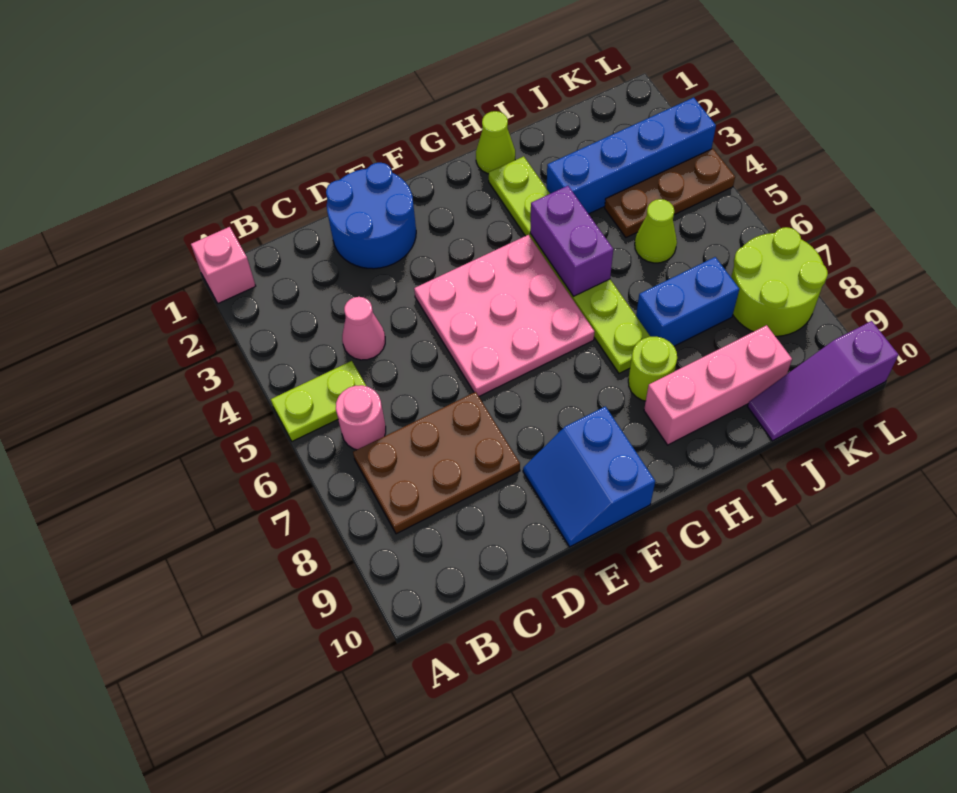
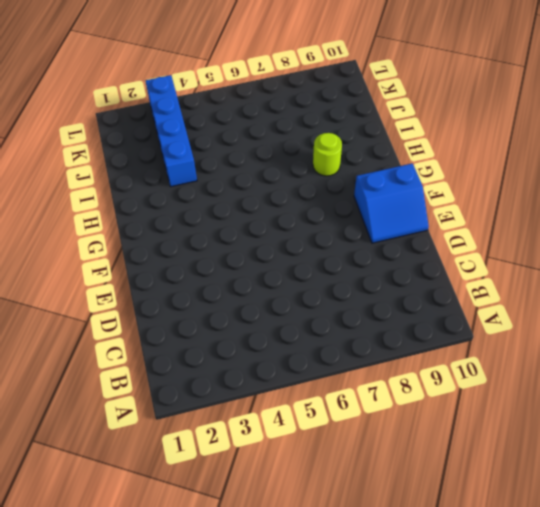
none -> pink 1x1 brick [191,227,256,303]
none -> lime 1x2 plate [271,361,366,441]
none -> pink 1x1 round brick [336,385,386,450]

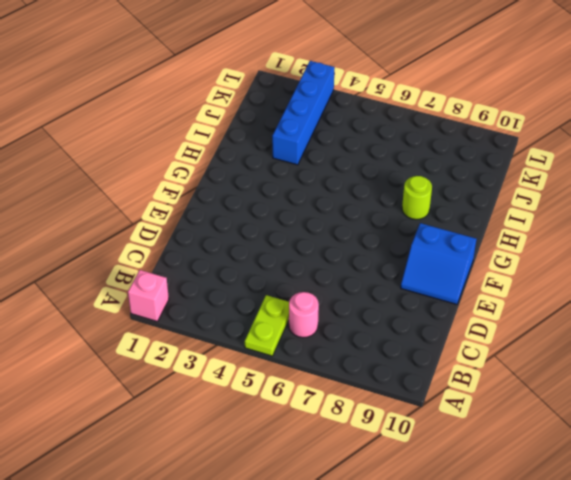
none -> brown 2x3 plate [353,392,520,534]
none -> pink 1x1 cone [342,297,385,360]
none -> blue 2x2 round brick [326,163,416,269]

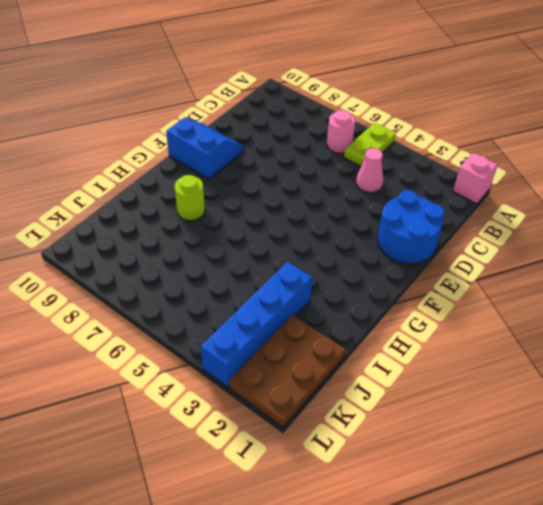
brown 2x3 plate [229,315,346,427] -> brown 2x3 plate moved to [353,392,520,534]
none -> pink 3x3 plate [414,235,594,396]
none -> lime 1x1 cone [476,111,515,174]
none -> lime 1x6 plate [489,156,650,373]

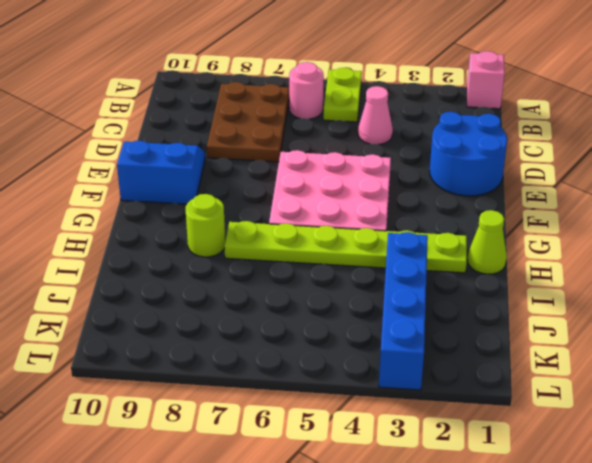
none -> pink 1x3 brick [644,325,792,445]
none -> blue 1x2 brick [636,257,739,346]
none -> brown 1x3 plate [605,149,735,237]

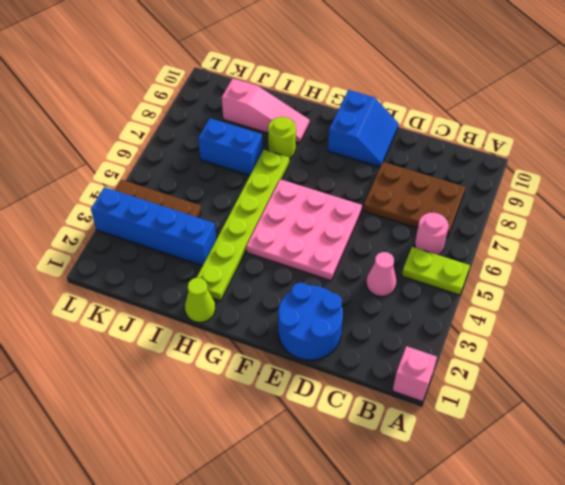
pink 1x3 slope [222,78,310,143] -> pink 1x3 brick [644,325,792,445]
none -> lime 1x1 cone [635,199,677,263]
none -> purple 1x3 slope [748,321,899,441]
none -> lime 2x2 round brick [731,227,828,336]

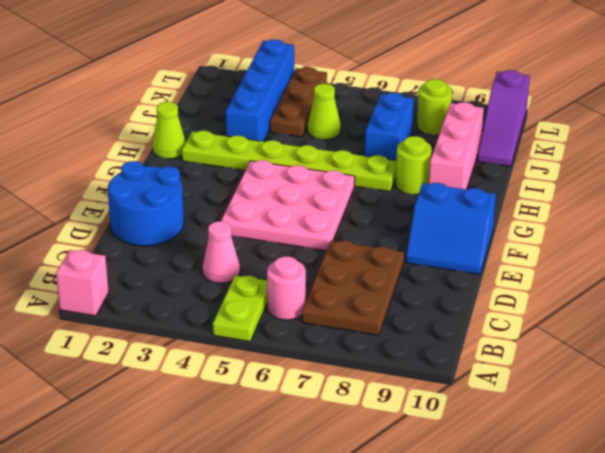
lime 1x1 round brick [417,79,452,135] -> lime 2x2 round brick [731,227,828,336]
none -> purple 1x2 brick [530,186,613,296]

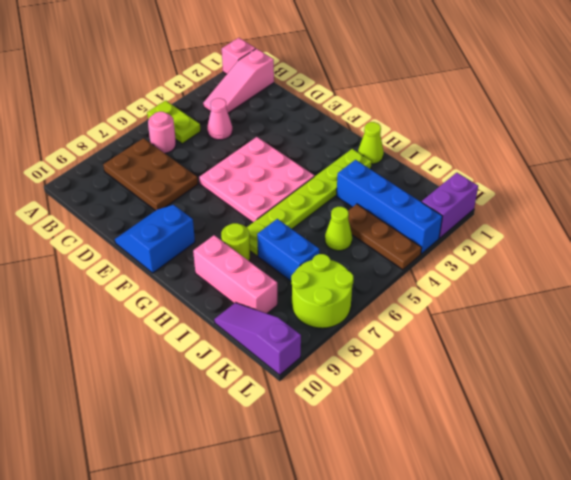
pink 1x3 slope [203,49,274,113] -> none
purple 1x2 brick [422,173,478,238] -> purple 1x2 brick moved to [530,186,613,296]
none -> blue 2x2 round brick [326,163,416,269]

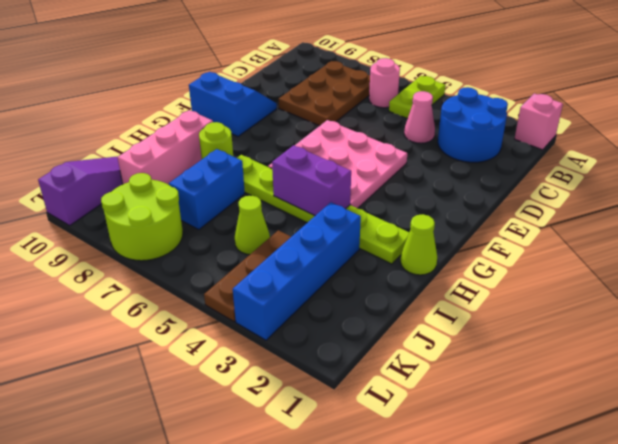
blue 2x2 round brick [438,87,508,162] -> blue 2x2 round brick moved to [326,163,416,269]

